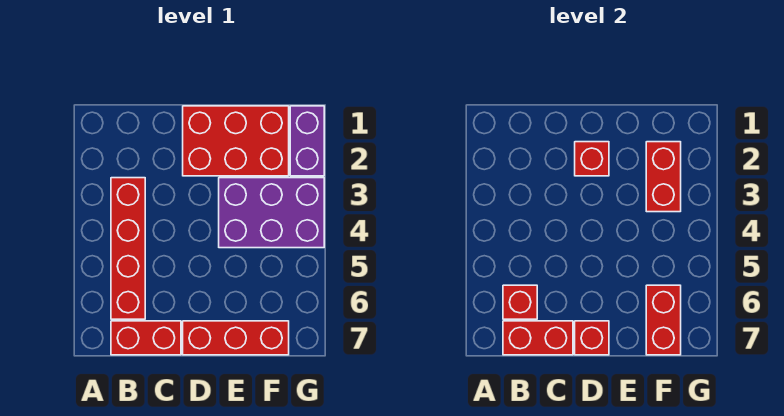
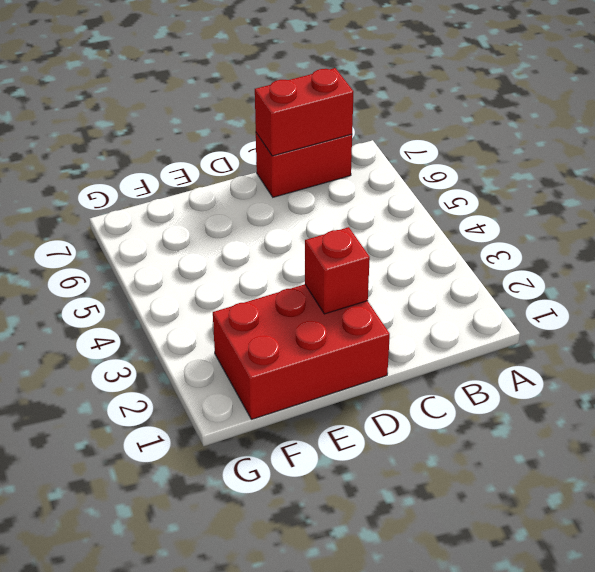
none -> red 1x4 brick [111,178,145,319]
none -> red 1x3 brick [183,321,289,355]
none -> purple 2x3 brick [219,178,324,248]

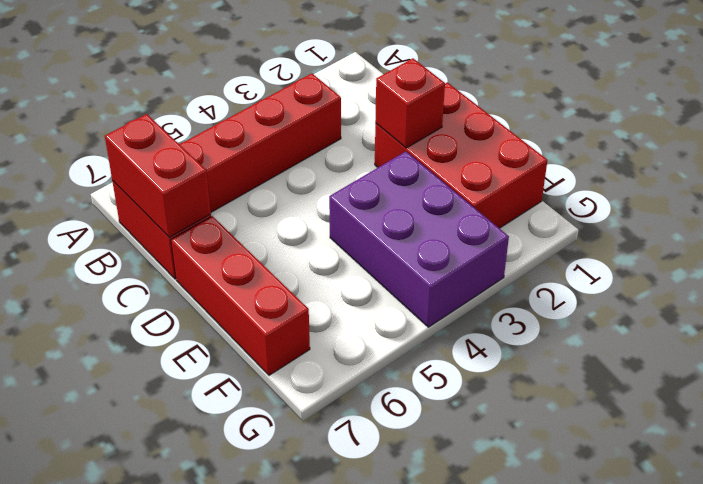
none -> purple 1x2 brick [290,106,324,176]
none -> red 1x1 brick [503,285,537,319]
none -> red 1x1 brick [575,321,609,355]

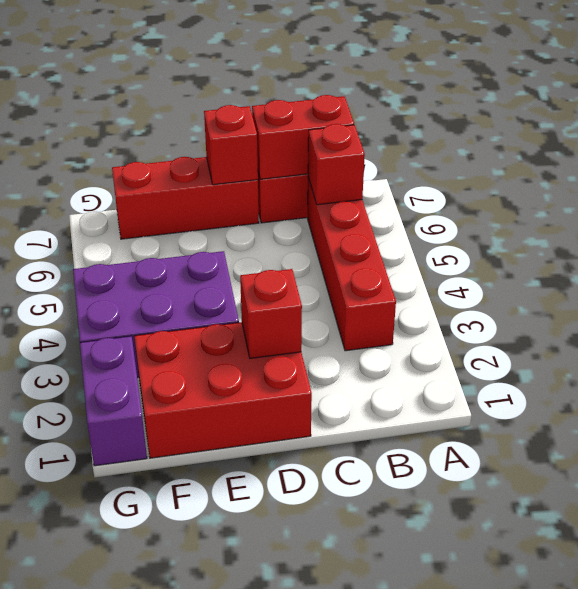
none -> red 1x2 brick [646,142,681,212]
none -> red 1x2 brick [646,285,681,355]

